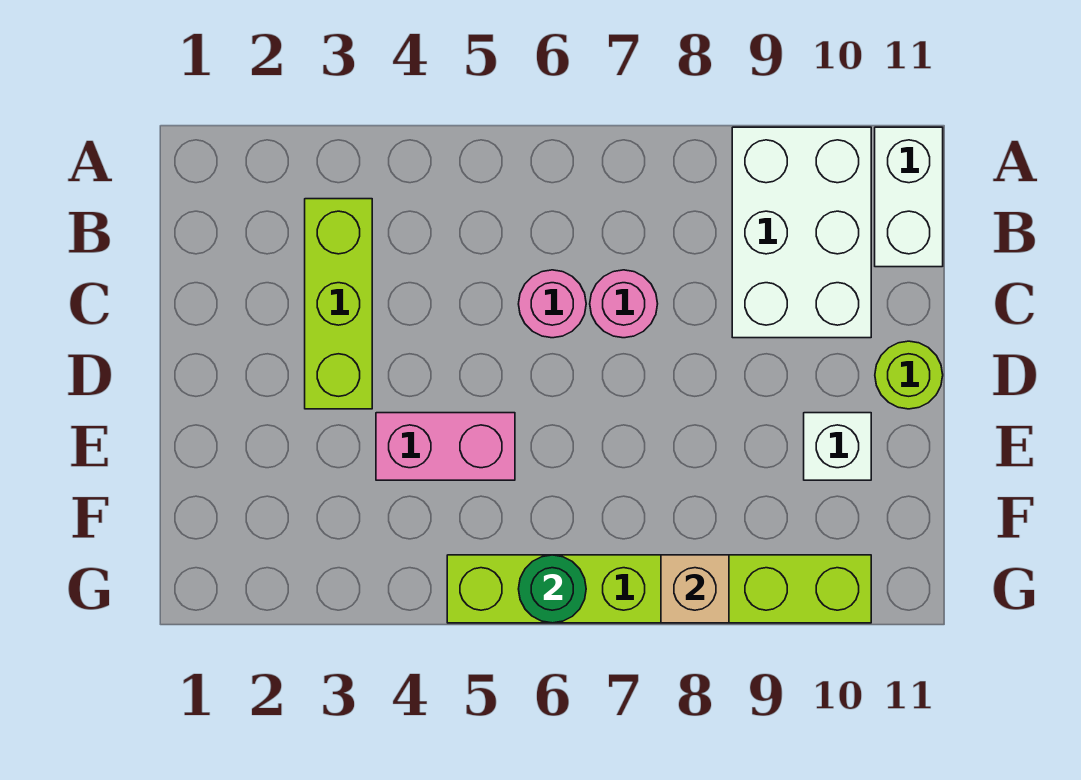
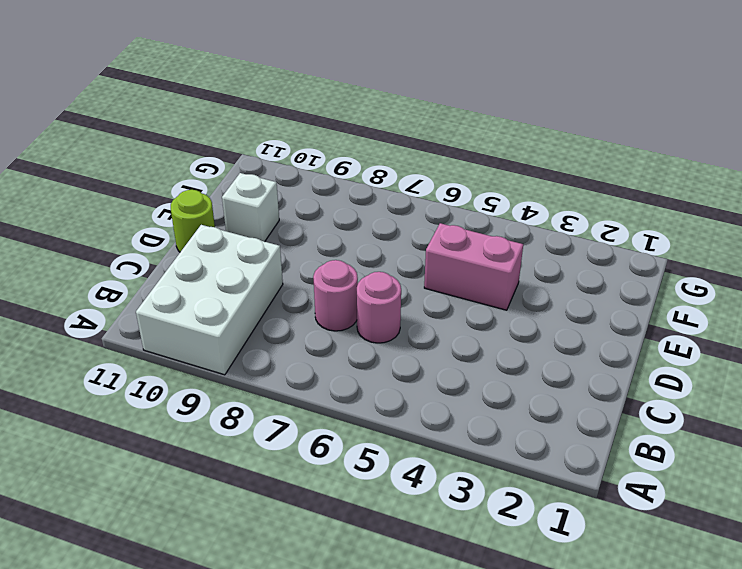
none -> white 1x2 brick [875,127,943,267]
none -> lime 1x3 brick [305,199,372,409]

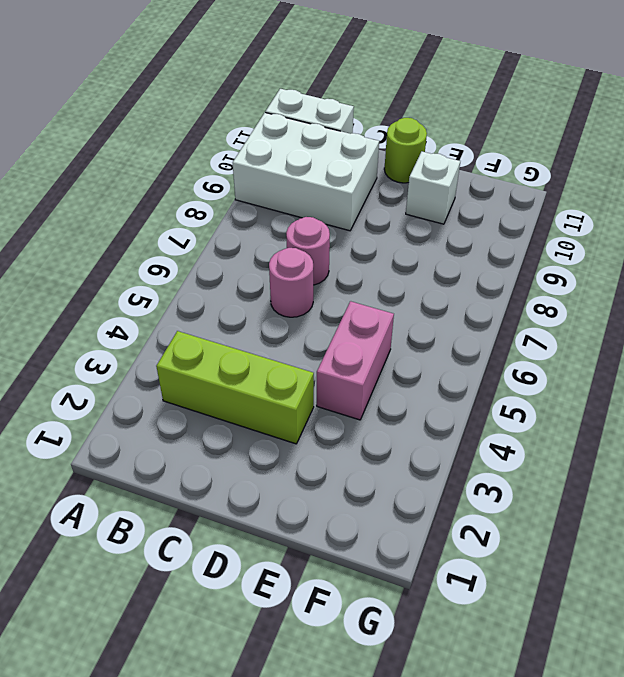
none -> lime 1x6 brick [447,555,871,623]
none -> green 1x1 round brick [519,555,586,623]

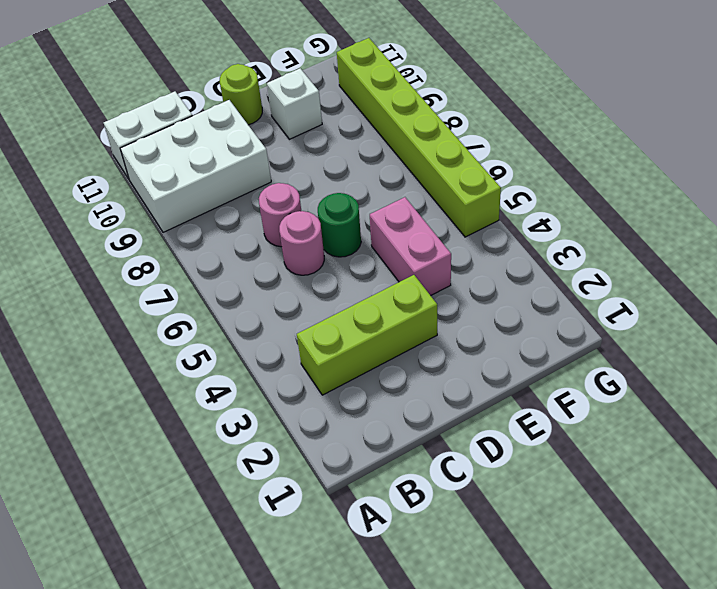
green 1x1 round brick [318,193,361,257] -> green 1x1 round brick moved to [519,555,586,623]
none -> tan 1x1 brick [661,555,729,623]

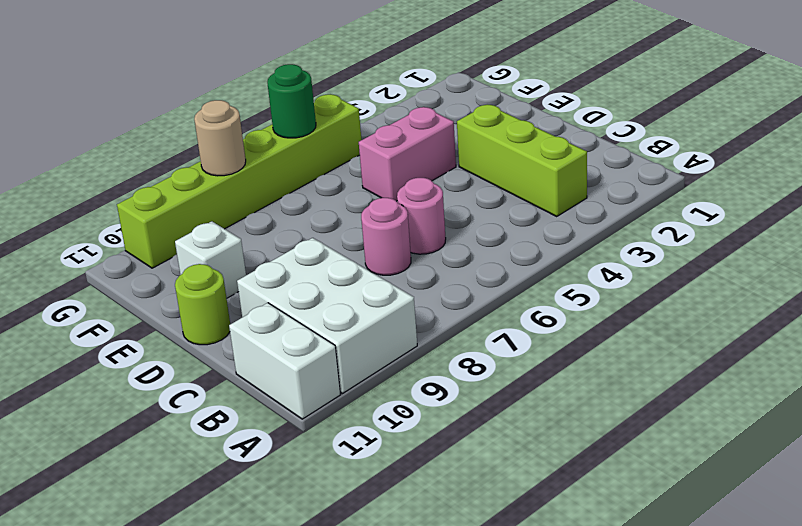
tan 1x1 round brick [194,100,246,176] -> tan 1x1 brick [661,555,729,623]

